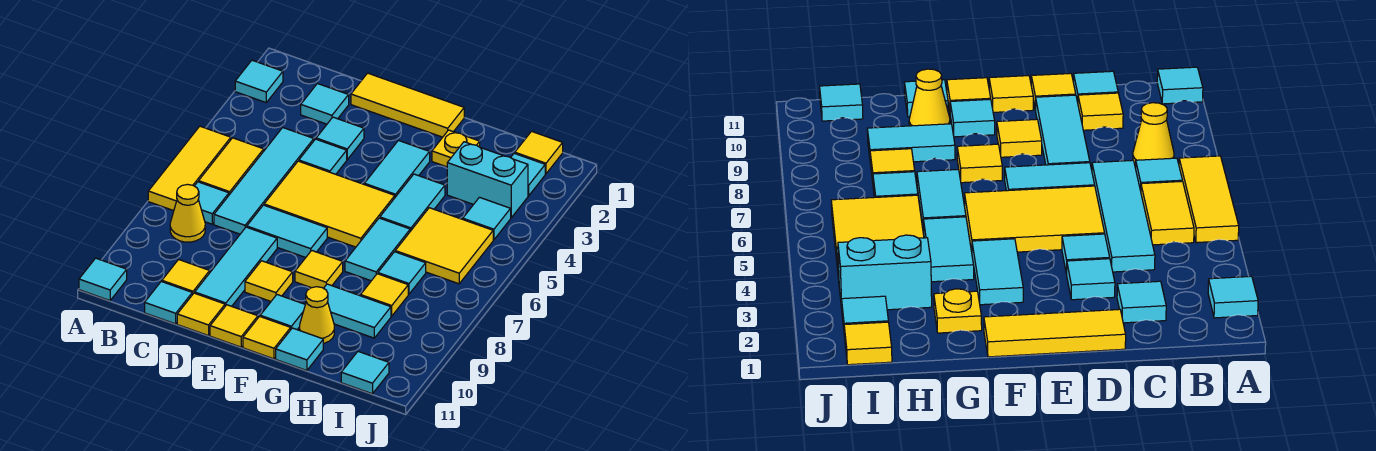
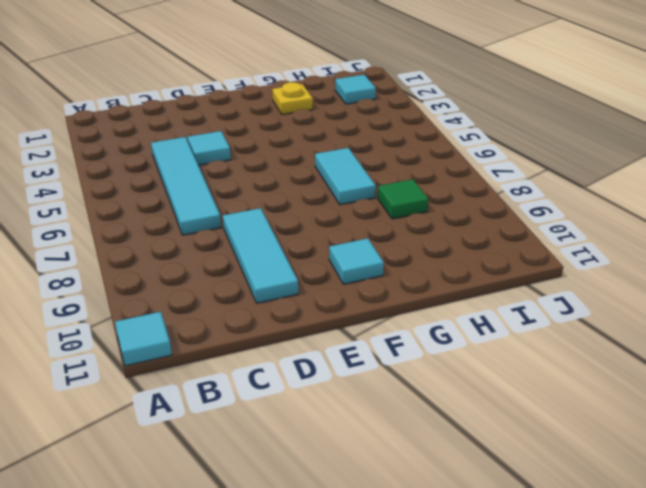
green 1x1 tile [378,179,429,219] -> yellow 1x1 tile [361,274,408,316]
none -> cyan 1x1 tile [235,60,283,102]
none -> yellow 1x3 tile [148,126,231,211]
none -> yellow 1x2 tile [199,138,264,195]
none -> cyan 1x1 tile [195,182,229,224]

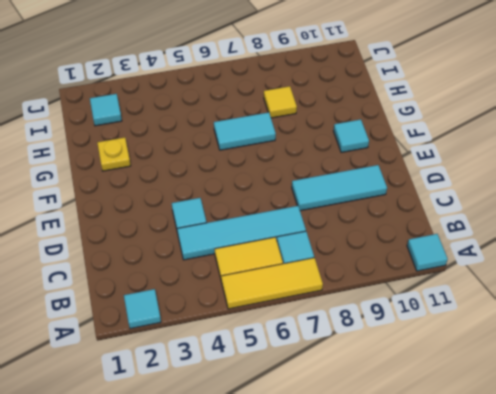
none -> yellow 1x1 cone [170,184,205,242]
none -> cyan 1x1 tile [301,84,349,124]
none -> yellow 1x1 tile [162,260,210,295]
none -> cyan 1x1 tile [145,282,192,324]

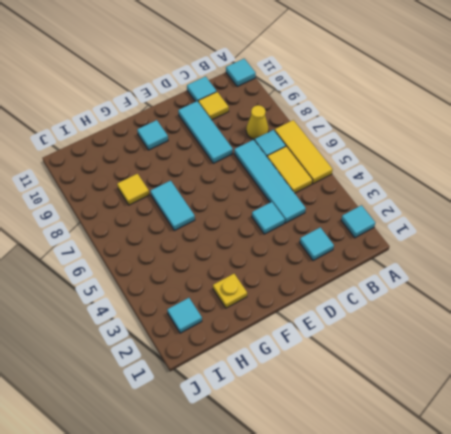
none -> yellow 1x3 tile [351,73,464,137]
none -> cyan 1x1 tile [316,117,364,159]
none -> yellow 2x3 tile [264,161,395,247]
none -> cyan 1x2 tile [247,205,327,258]

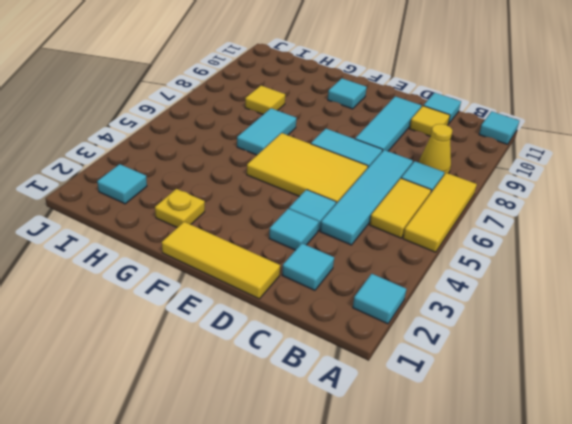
none -> yellow 1x1 tile [177,293,225,336]
none -> yellow 1x1 tile [245,261,293,301]
none -> yellow 1x1 tile [210,305,258,347]
none -> cyan 1x2 tile [364,141,430,197]

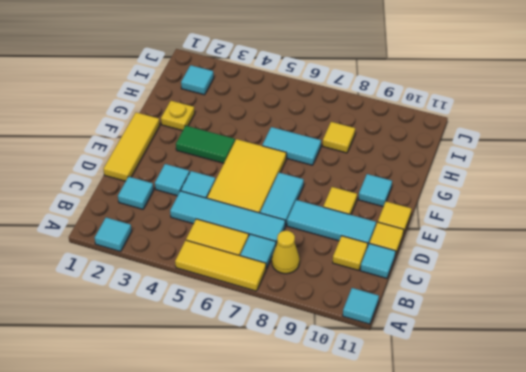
green 1x2 tile [176,126,235,163] -> cyan 1x2 tile [364,141,430,197]
none -> yellow 1x1 tile [295,250,343,288]
none -> yellow 1x1 tile [243,316,291,359]
none -> cyan 1x2 tile [380,174,445,231]
none -> cyan 1x2 tile [324,284,391,338]

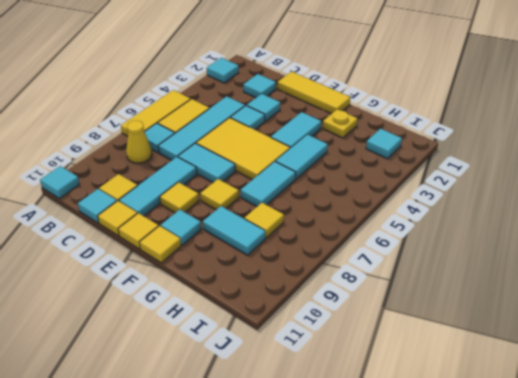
none -> yellow 1x1 cone [299,287,334,344]
none -> cyan 1x1 tile [276,328,323,371]
none -> cyan 1x2 brick [447,142,528,218]
none -> yellow 2x2 tile [395,208,493,284]

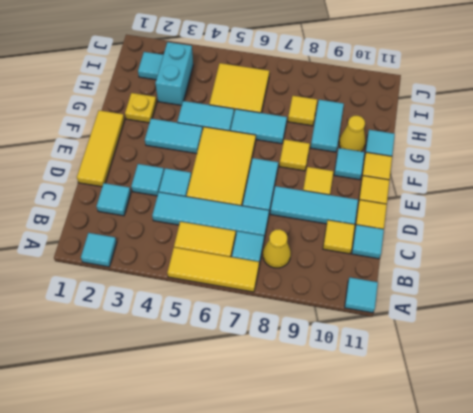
none -> cyan 1x1 tile [378,252,426,294]
none -> yellow 1x1 tile [515,131,563,174]
none -> cyan 1x1 tile [463,197,511,240]
none -> cyan 1x1 tile [341,352,389,394]

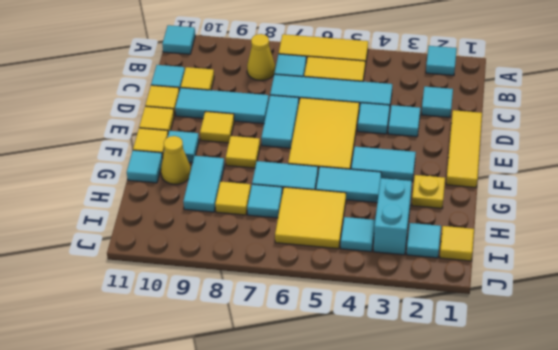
none -> cyan 1x1 tile [341,352,389,394]

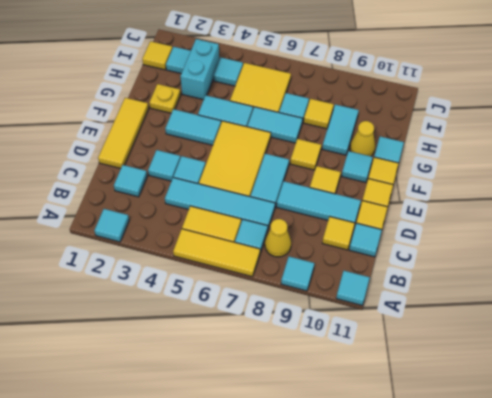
cyan 1x1 tile [281,257,314,291] -> cyan 1x1 tile moved to [341,352,389,394]

